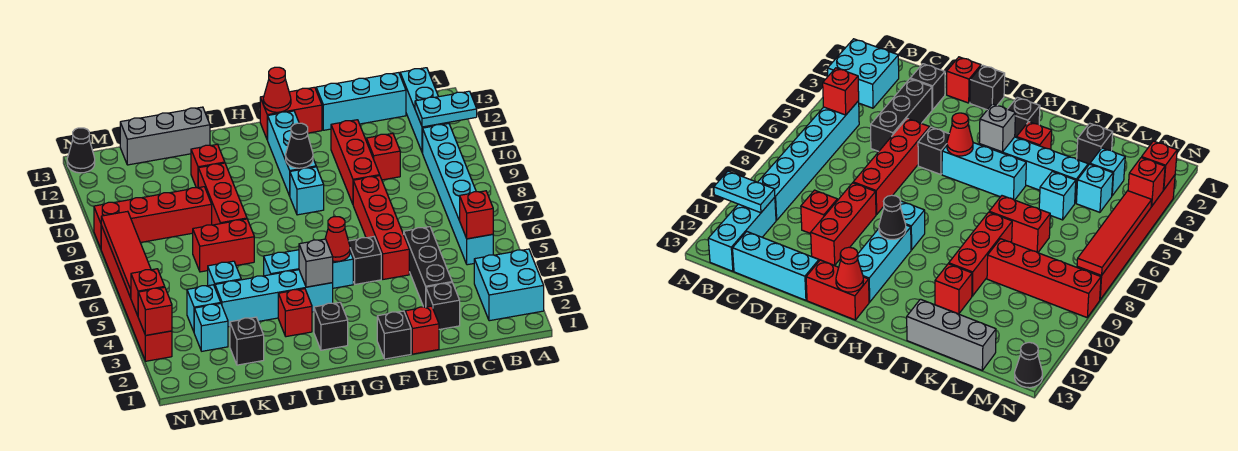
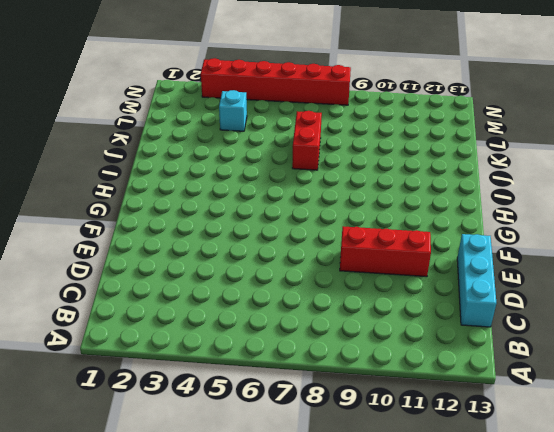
none -> cyan 2x2 brick [474,249,544,321]
none -> cyan 1x6 brick [423,124,493,265]
none -> cyan 1x3 brick [400,68,449,153]
none -> black 1x1 brick [426,283,460,329]

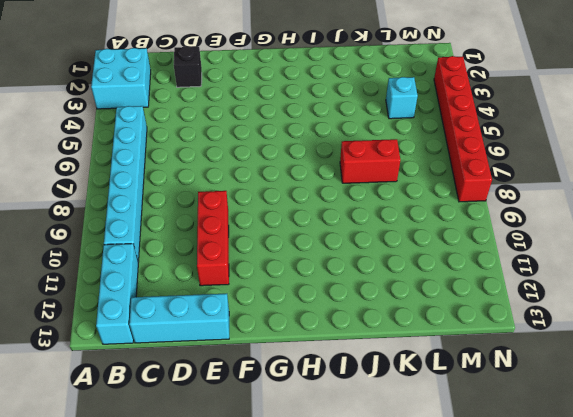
none -> black 1x3 brick [404,227,452,307]
none -> red 1x1 brick [366,133,400,180]
none -> red 1x1 brick [405,306,439,354]
none -> red 1x4 brick [353,176,409,279]

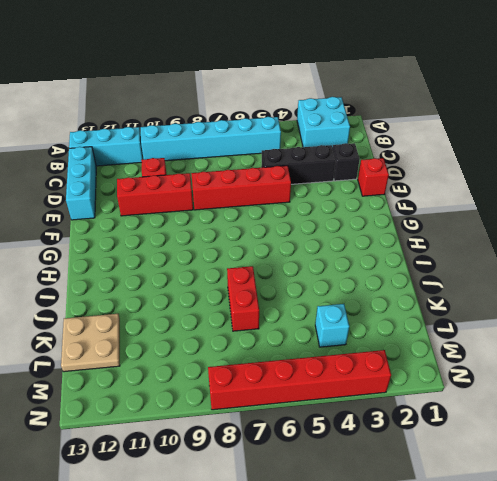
tan 2x2 plate [61,314,120,372] -> grey 1x3 brick [120,107,210,165]
none -> black 1x1 brick [377,311,411,359]
none -> black 1x1 brick [349,237,381,284]
none -> red 1x2 brick [260,87,322,140]
none -> cyan 1x3 brick [264,250,353,288]

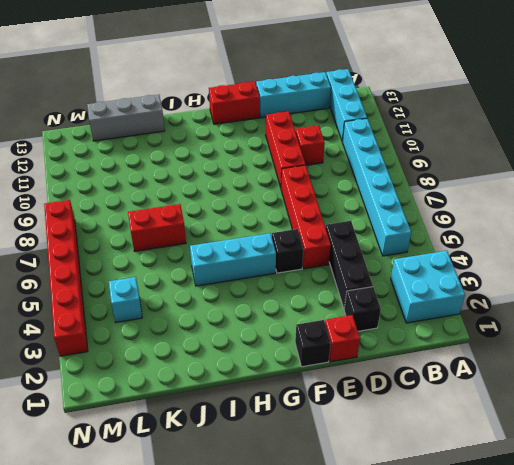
none -> cyan 1x1 brick [290,167,324,215]
none -> cyan 1x3 brick [268,111,316,196]
none -> black 1x1 brick [314,302,348,350]
none -> cyan 1x4 brick [215,270,333,327]

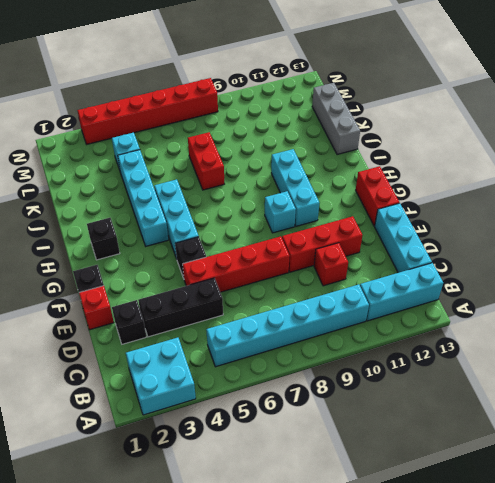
cyan 1x3 brick [271,149,319,226] -> cyan 1x3 brick turned to [268,111,316,196]
none -> red 1x1 brick [278,289,312,337]
none -> red 1x3 brick [198,163,247,225]
none -> red 1x1 brick [191,144,225,188]
none -> black 1x1 brick [230,317,264,365]

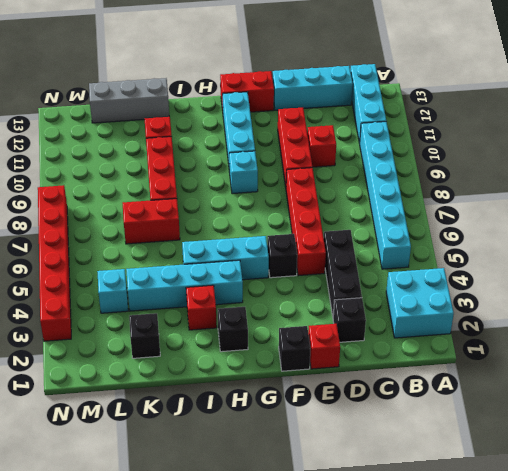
none -> cyan 1x1 brick [208,261,241,287]
none -> red 1x4 brick [94,187,212,248]
none -> cyan 1x1 brick [194,303,228,351]
none -> black 1x1 cone [67,128,95,173]

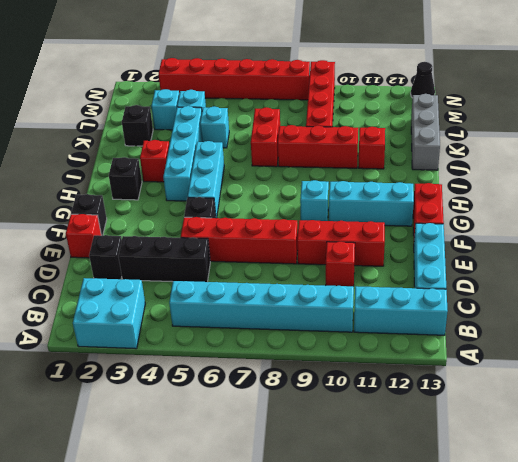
none -> cyan 1x2 plate [415,91,477,127]
none -> red 1x1 brick [460,191,493,239]
none -> red 1x1 cone [325,217,350,261]
none -> black 1x1 cone [286,123,313,168]

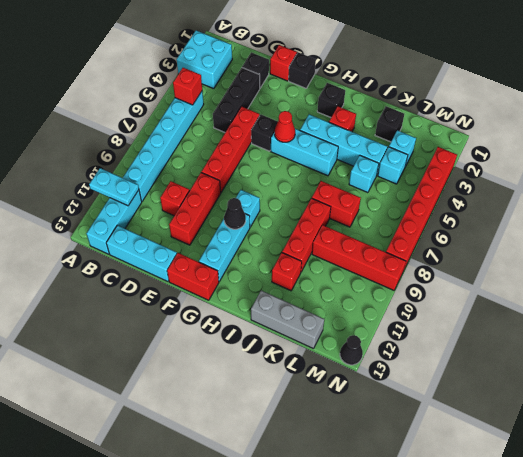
none -> red 1x1 cone [263,67,291,112]
none -> grey 1x1 brick [299,239,333,287]
none -> red 1x1 brick [138,287,172,335]
none -> red 1x1 brick [131,269,165,316]

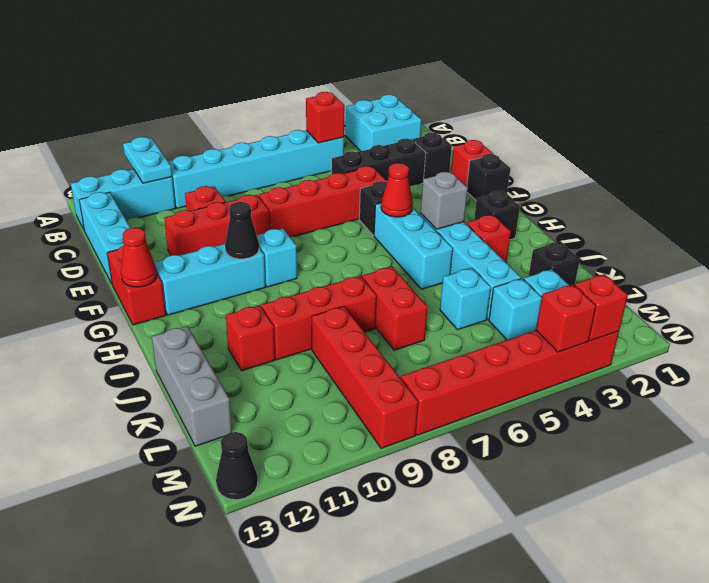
none -> red 1x4 tile [101,211,151,298]

